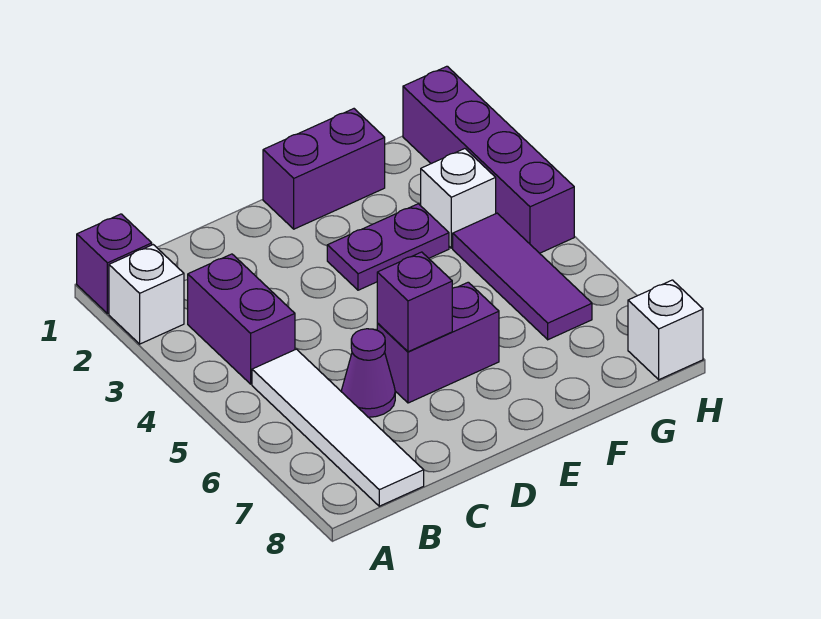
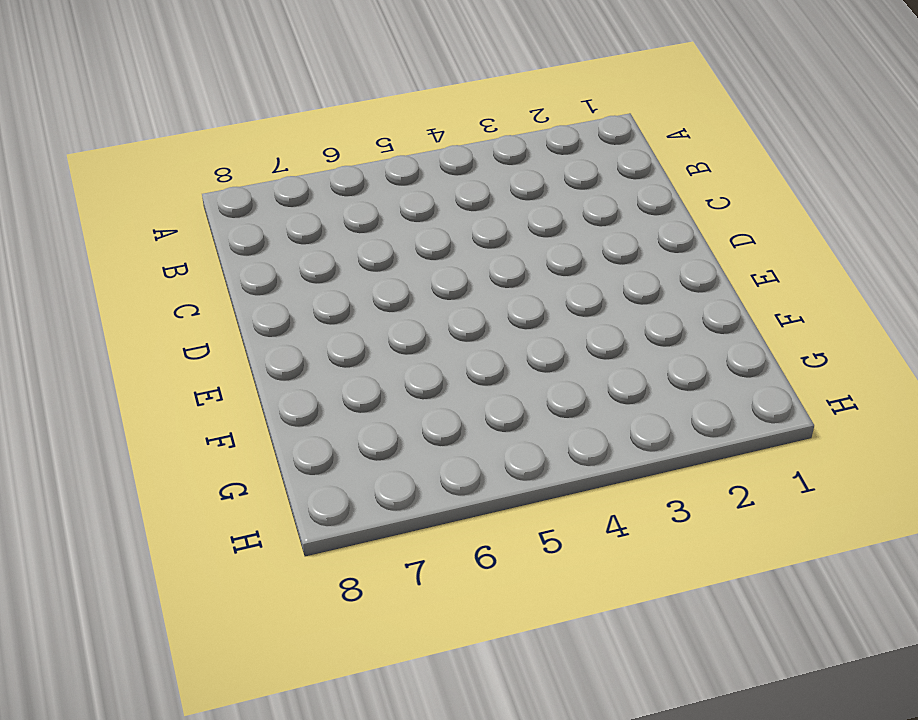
none -> purple 1x1 brick [77,214,152,314]
none -> white 1x1 brick [109,245,184,344]
none -> purple 1x2 brick [188,254,295,384]

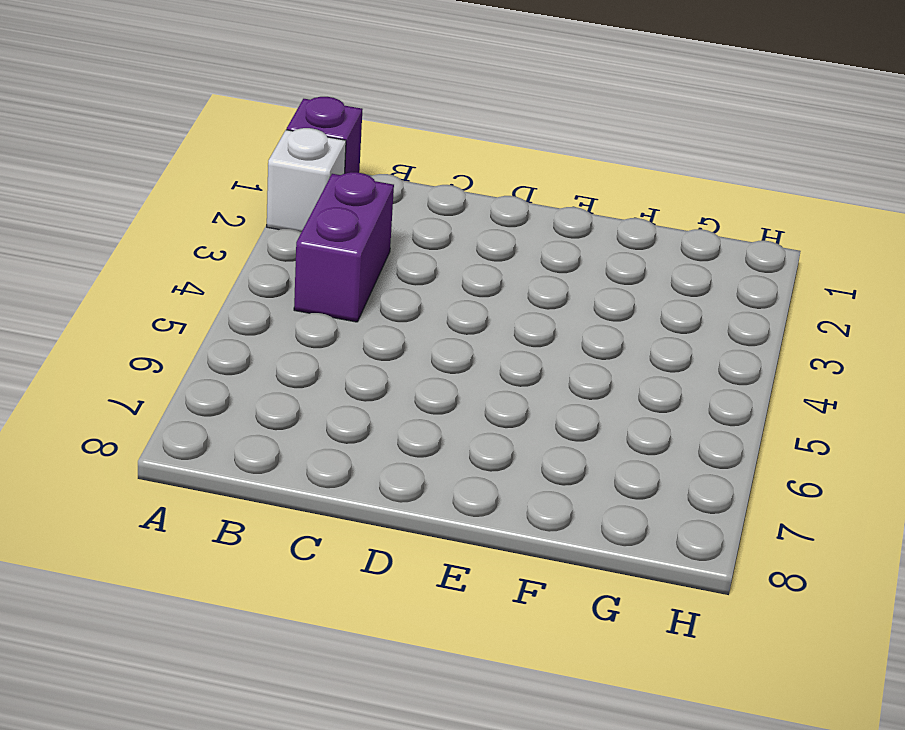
none -> white 1x4 tile [252,349,424,506]
none -> purple 1x1 cone [341,329,395,417]
none -> purple 1x2 brick [377,282,499,403]

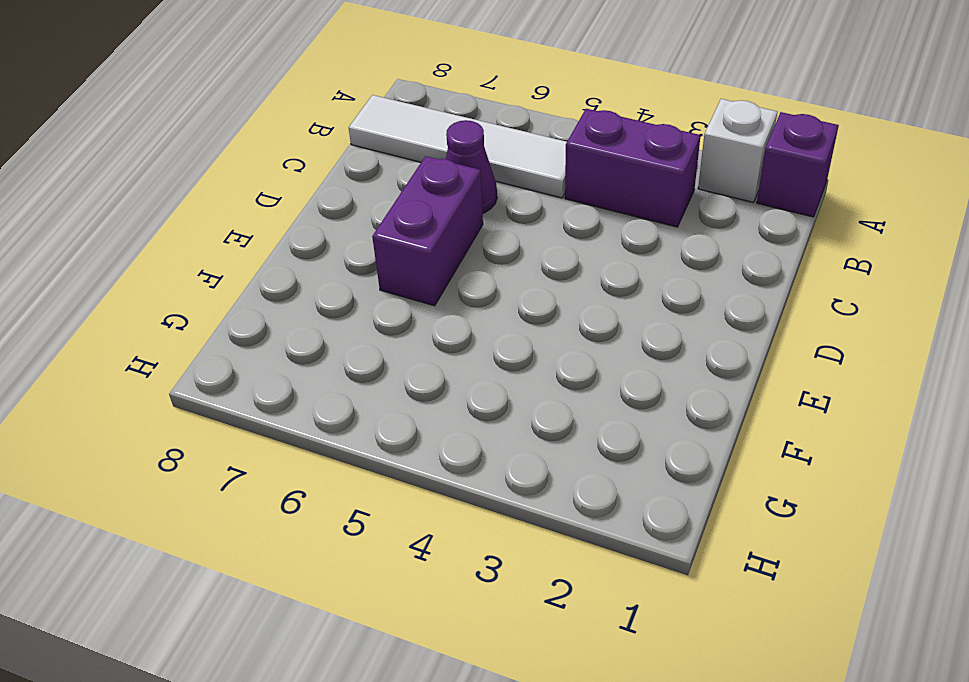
none -> purple 1x2 brick [263,109,385,229]
none -> purple 1x2 plate [327,204,449,290]
none -> white 1x1 brick [421,149,496,248]

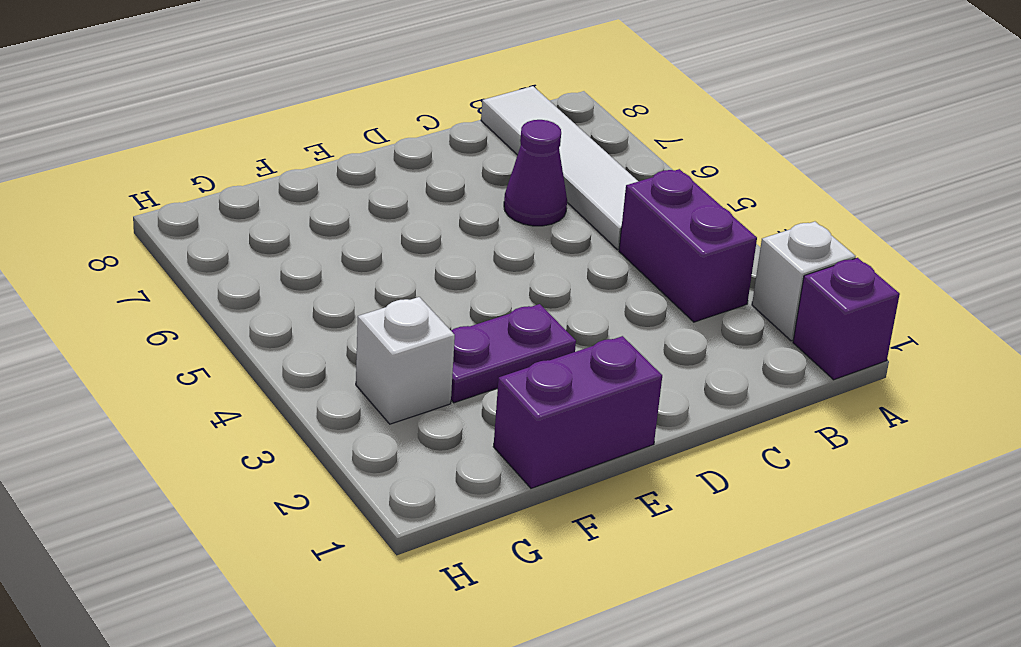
none -> purple 1x2 brick [377,282,499,403]
none -> purple 1x3 tile [453,213,592,340]
none -> purple 1x4 brick [403,66,574,253]

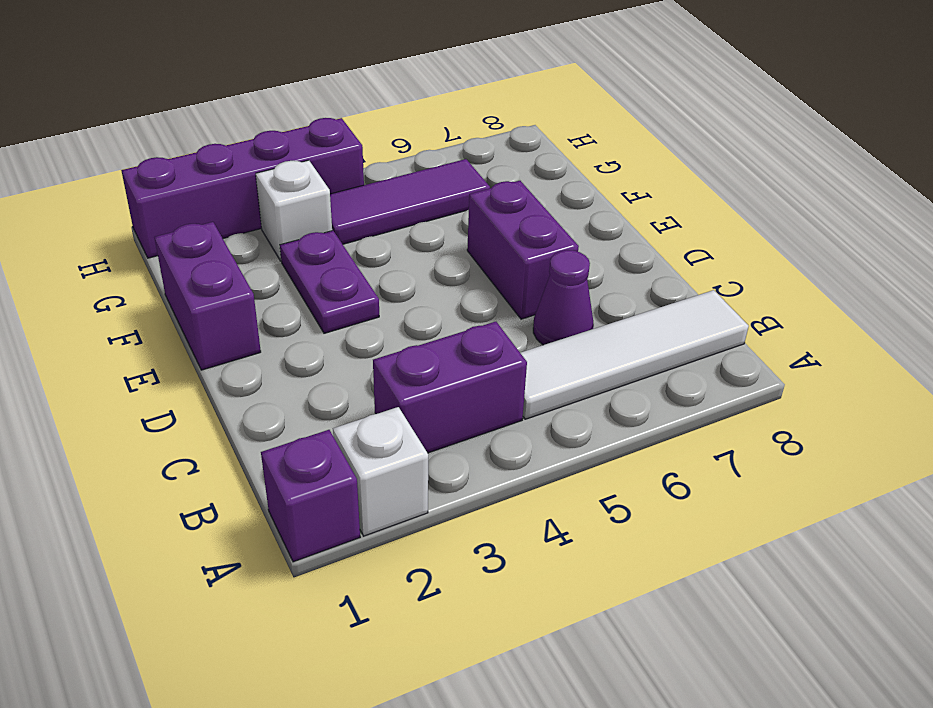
none -> white 1x1 brick [628,280,703,380]
none -> purple 1x1 brick [377,252,452,352]

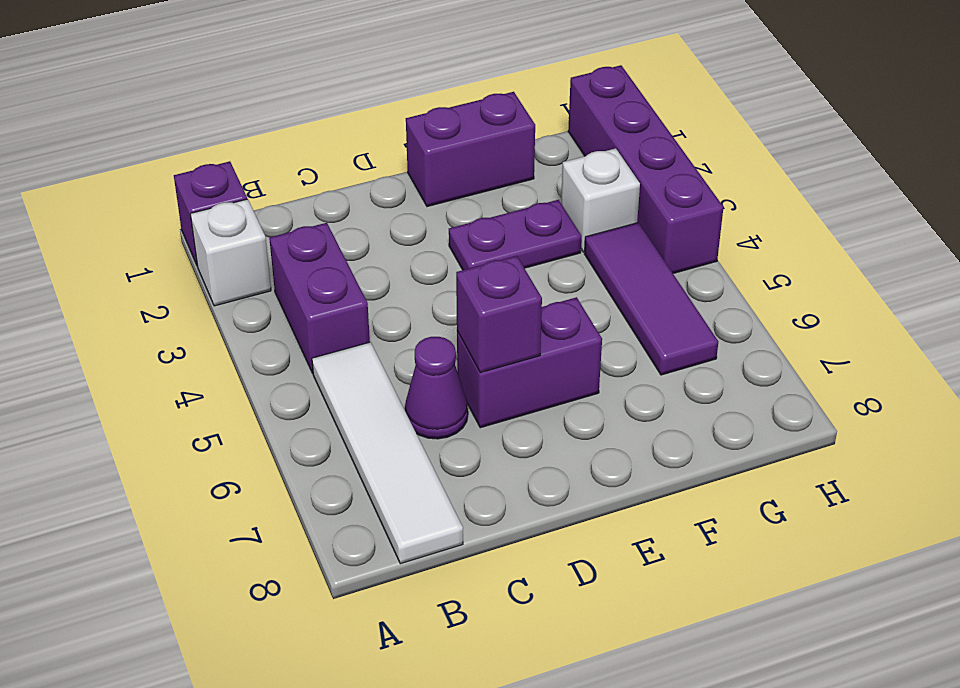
none -> white 1x1 brick [628,280,703,380]

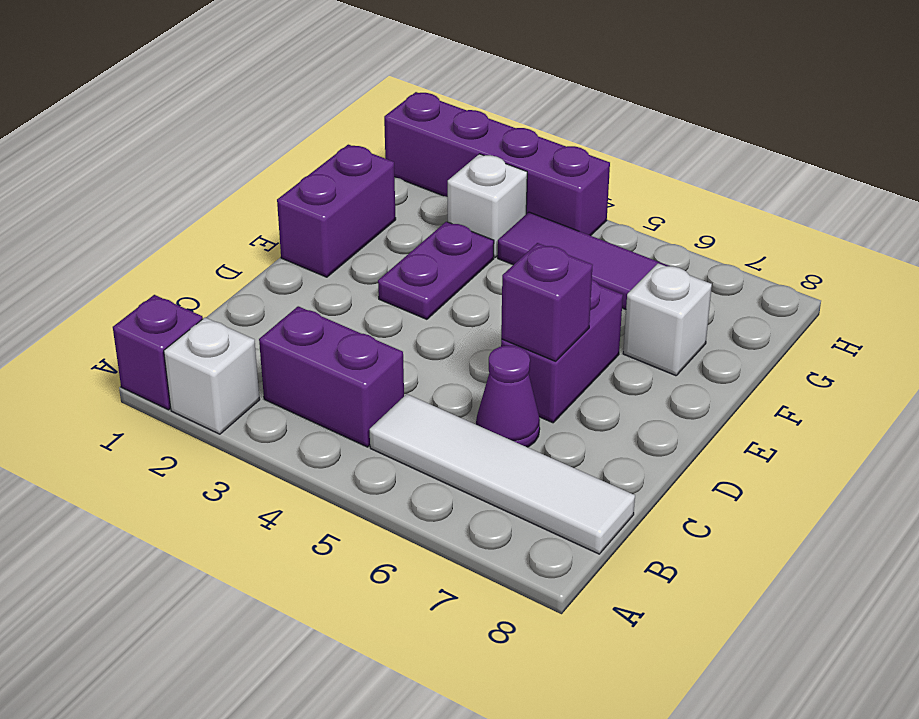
white 1x1 brick [623,263,712,376] -> white 1x1 brick moved to [628,280,703,380]

